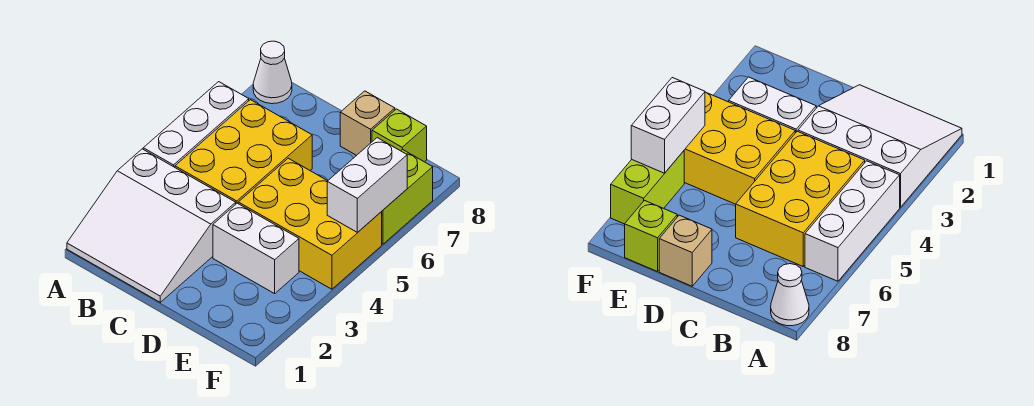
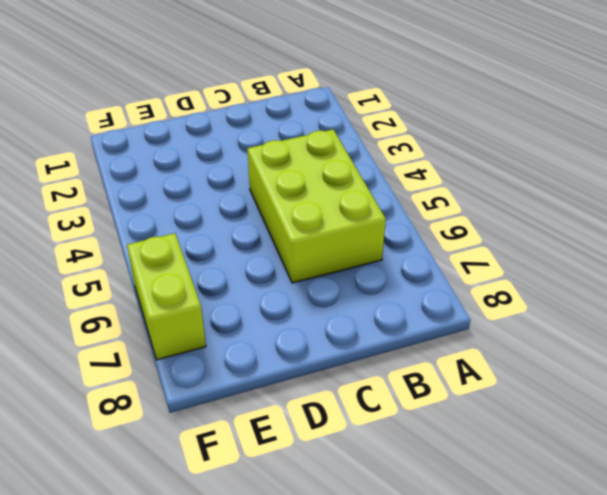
lime 2x3 brick [247,130,386,283] -> yellow 2x3 brick [175,100,312,204]
none -> white 3x3 slope [67,149,236,302]
none -> white 1x3 brick [143,82,249,167]

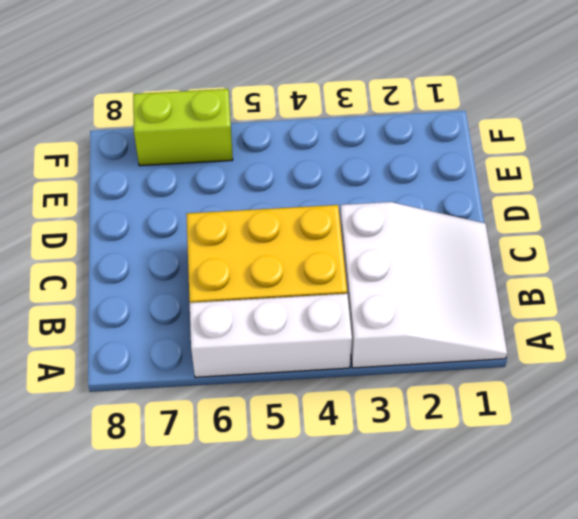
none -> white 1x1 cone [253,41,292,104]
none -> white 1x2 brick [213,203,299,294]

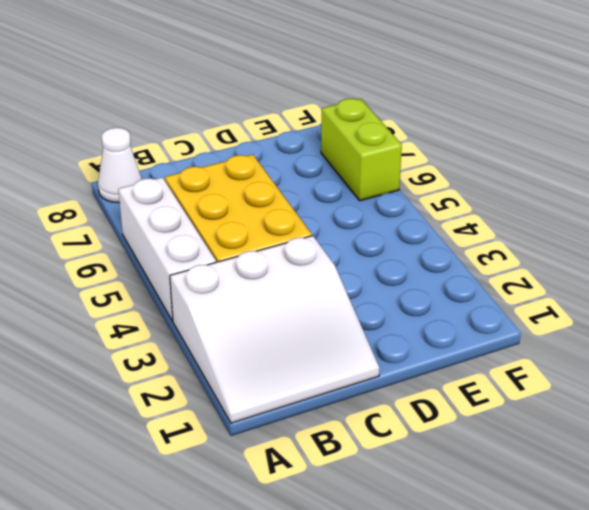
none -> white 1x2 brick [213,203,299,294]
none -> yellow 2x3 brick [238,158,382,289]

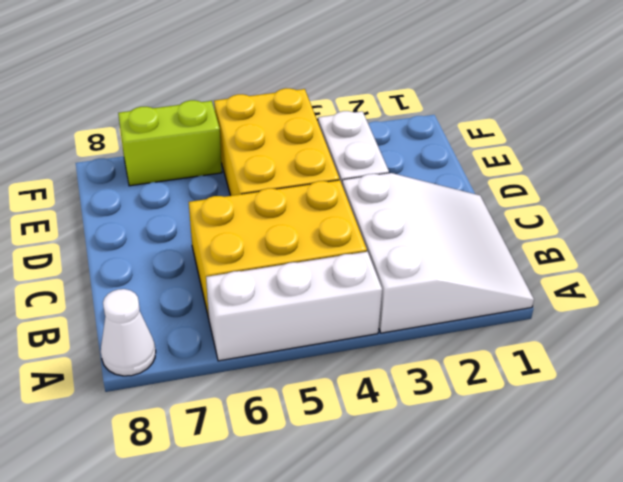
none -> tan 1x1 brick [340,91,395,155]
none -> lime 1x1 brick [372,109,427,162]

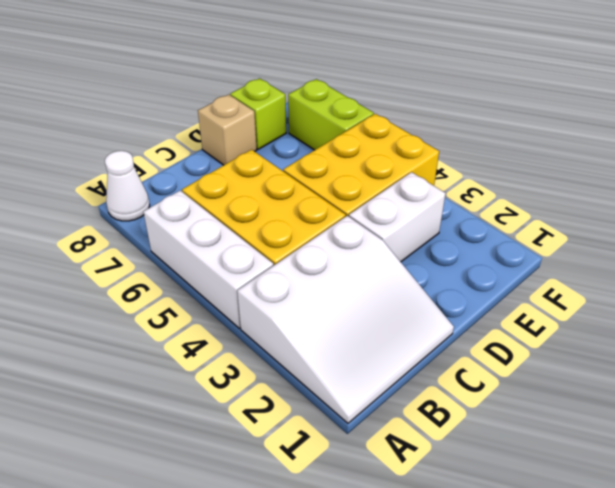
none -> white 1x2 brick [327,138,407,232]

